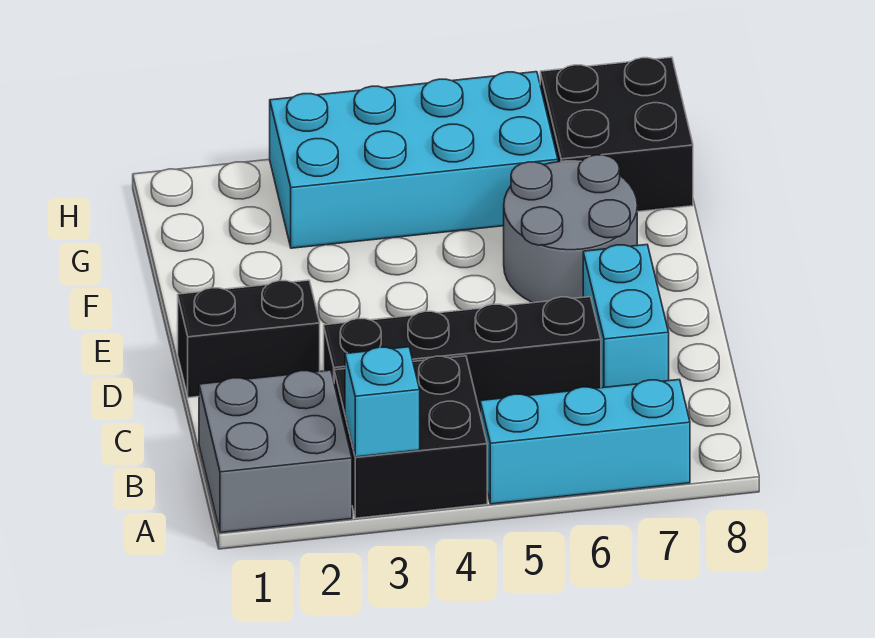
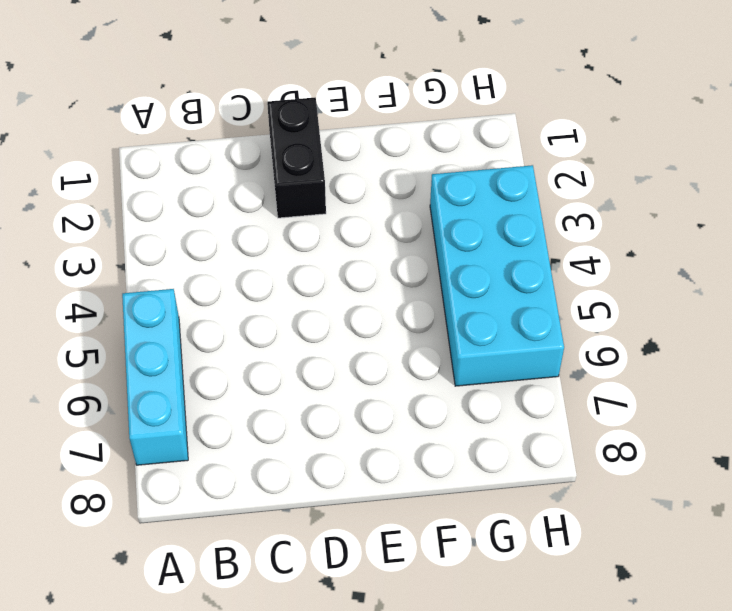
none -> grey 2x2 brick [199,370,352,533]
none -> black 2x2 brick [334,356,487,518]

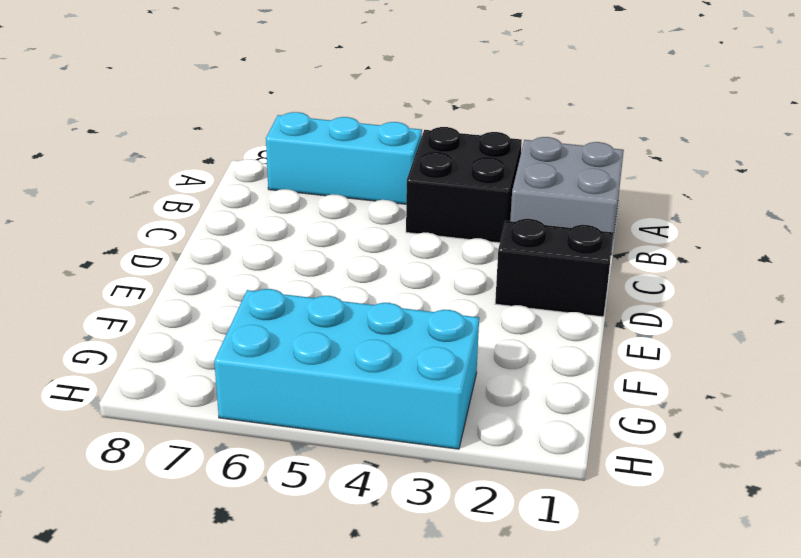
none -> black 1x4 brick [324,297,601,412]
none -> cyan 1x2 brick [583,245,669,388]

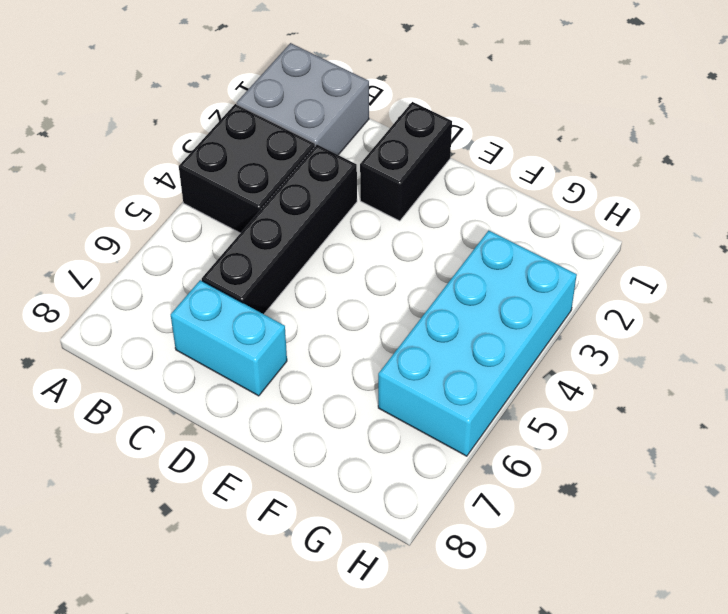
none -> cyan 1x3 brick [480,380,690,504]
none -> grey 2x2 round brick [504,155,637,303]

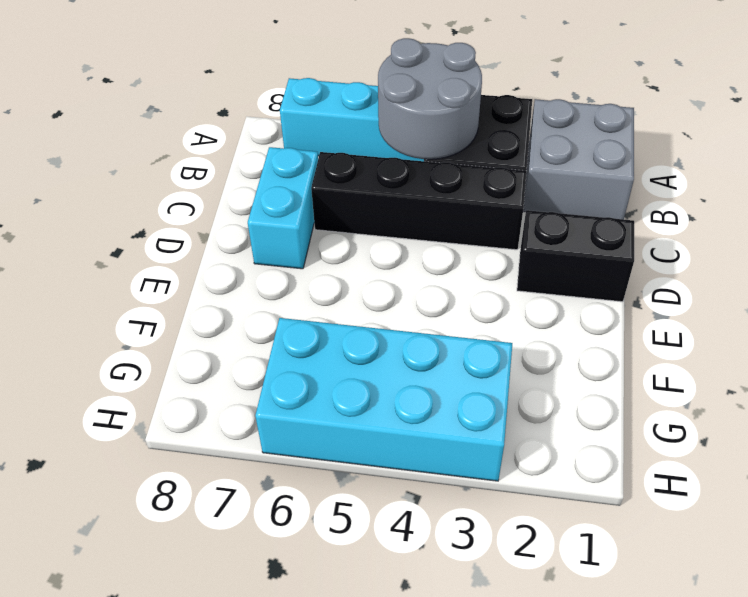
grey 2x2 round brick [378,38,482,159] -> grey 2x2 round brick moved to [504,155,637,303]
none -> black 2x2 brick [540,57,693,212]
none -> cyan 1x1 brick [345,347,420,457]

